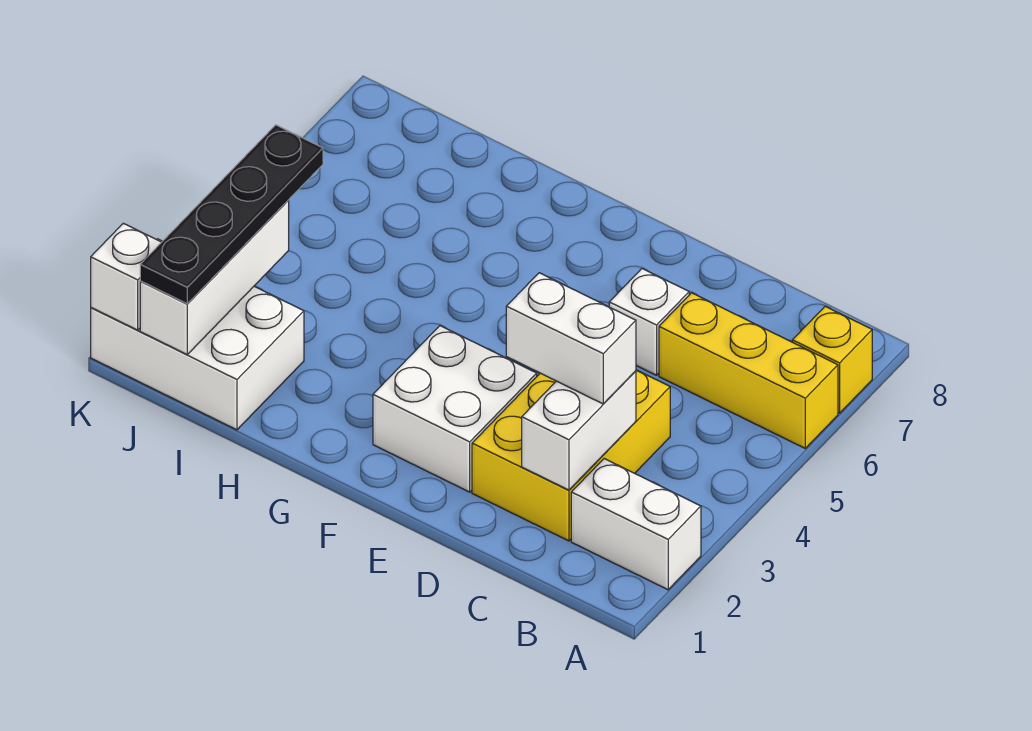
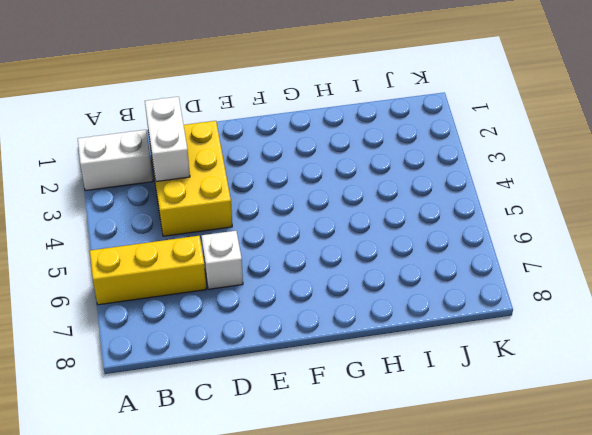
none -> yellow 1x1 brick [792,306,872,413]
none -> white 2x2 brick [373,326,537,492]
none -> white 2x3 brick [91,239,304,430]

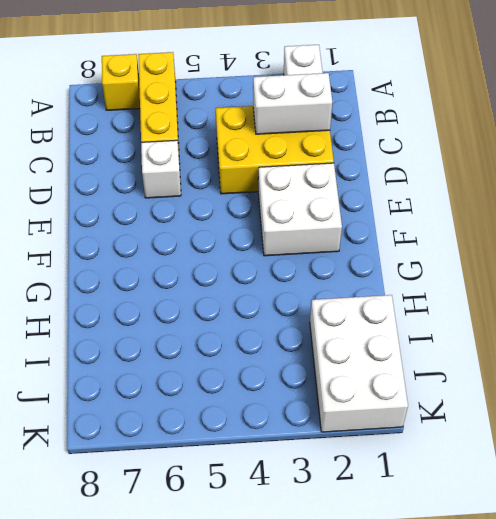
none -> white 1x3 brick [140,200,289,354]
none -> white 1x1 brick [91,223,161,330]
none -> white 1x2 brick [506,273,636,404]

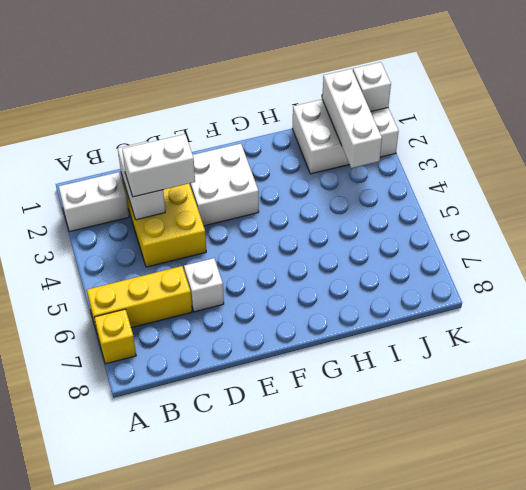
none -> black 1x4 plate [140,125,323,304]

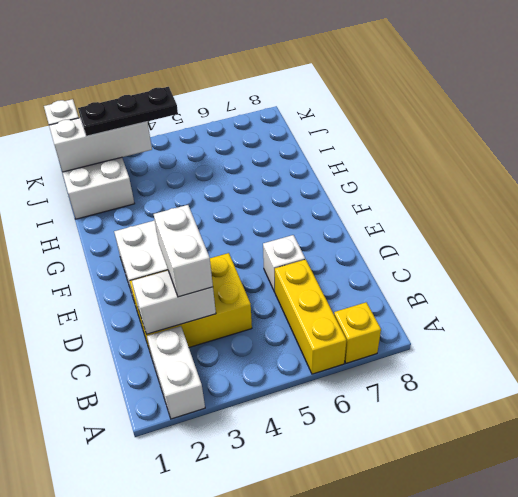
black 1x3 plate [78,87,178,136] -> black 1x4 plate [140,125,323,304]

